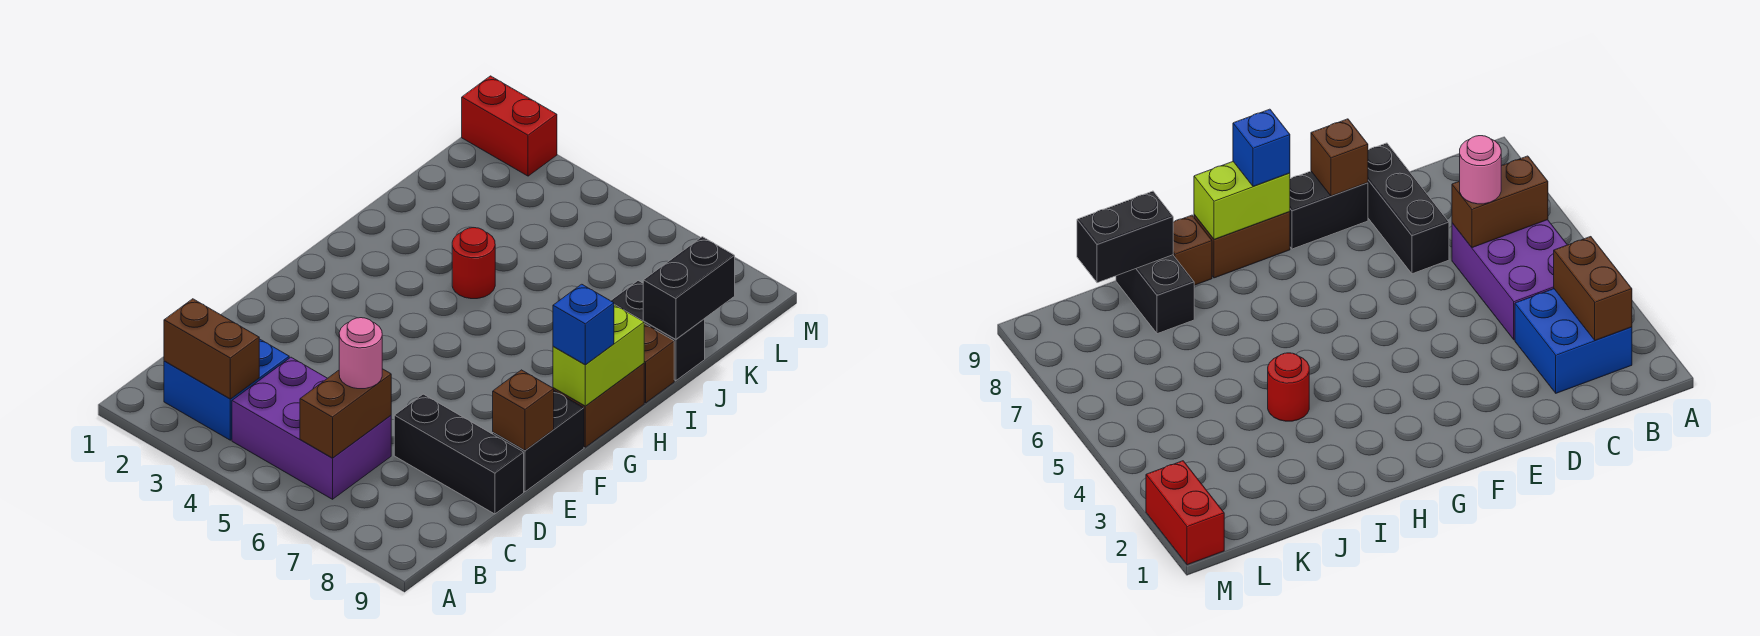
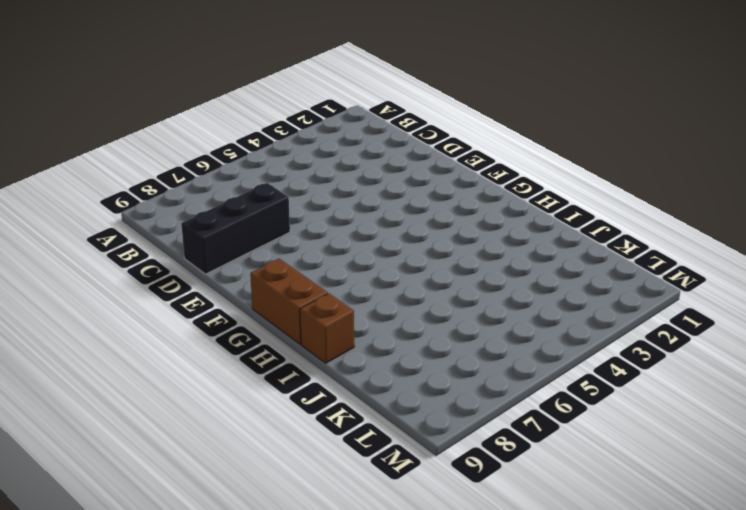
none -> blue 2x2 brick [164,339,289,440]
none -> purple 2x3 brick [232,357,391,499]
none -> black 1x2 brick [493,391,584,492]

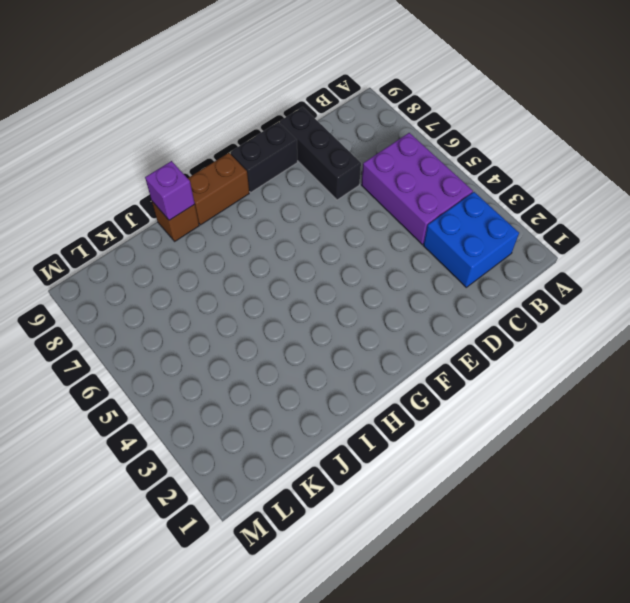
purple 1x1 brick [145,161,195,220] -> none
none -> red 1x1 round brick [452,228,495,299]
none -> black 1x2 brick [611,281,705,381]
none -> red 1x2 brick [462,76,557,176]

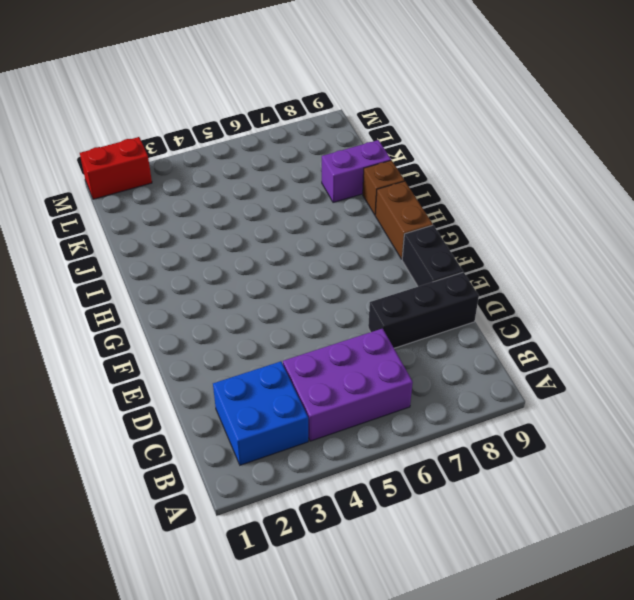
purple 1x2 brick [322,140,391,203] -> black 1x2 brick [611,281,705,381]
none -> red 1x1 round brick [452,228,495,299]
none -> brown 1x2 brick [164,299,259,399]
none -> brown 1x2 brick [300,369,391,458]

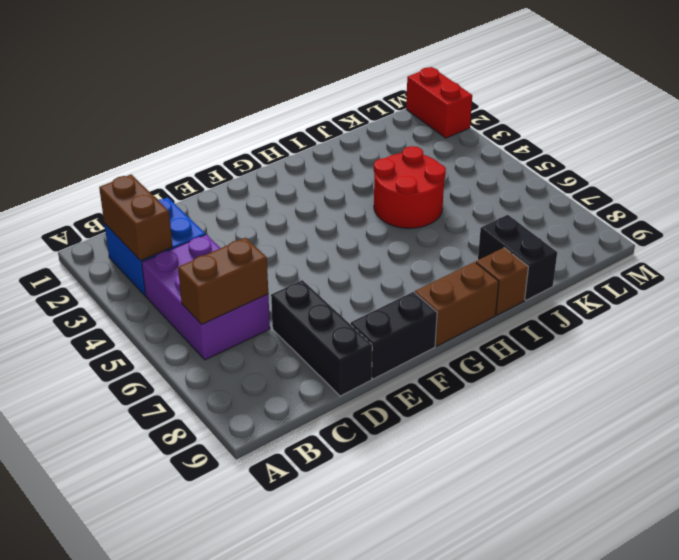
red 2x2 round brick [374,146,446,228] -> red 1x1 round brick [452,228,495,299]
none -> brown 1x1 brick [493,370,554,450]
none -> lime 1x2 brick [553,305,644,406]
none -> black 1x2 brick [643,237,735,340]

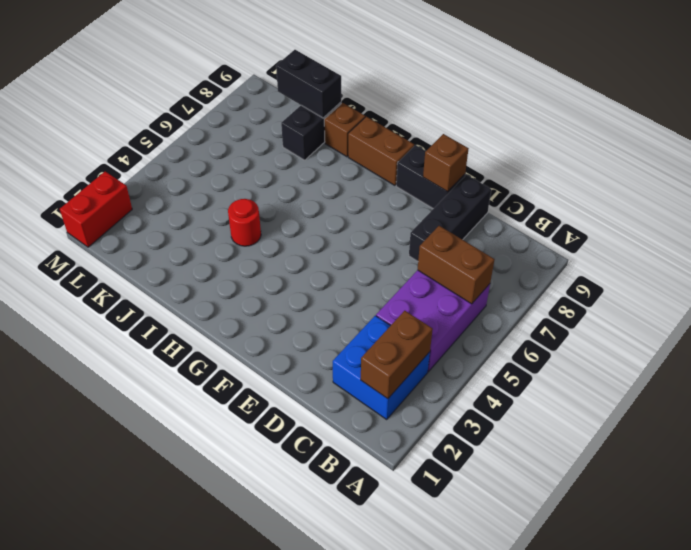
none -> lime 1x2 brick [553,305,644,406]
none -> pink 1x1 round brick [339,318,382,389]
none -> blue 1x1 brick [553,284,614,365]

